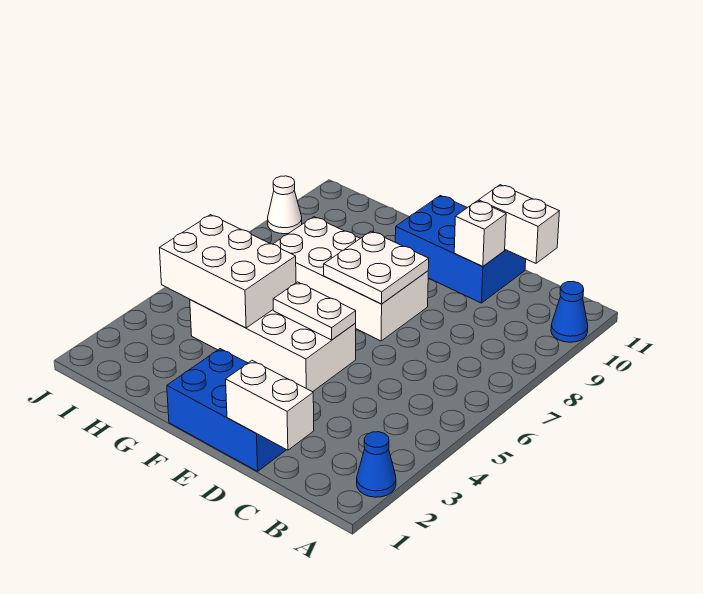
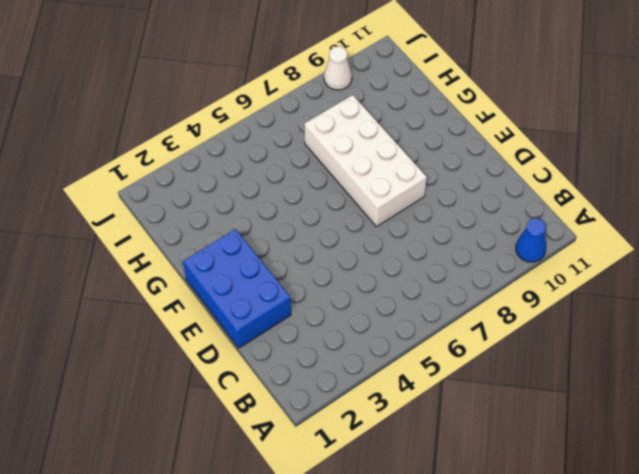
none -> blue 1x1 cone [357,432,396,497]
none -> blue 2x3 brick [395,196,526,303]
none -> white 2x4 brick [190,300,356,392]

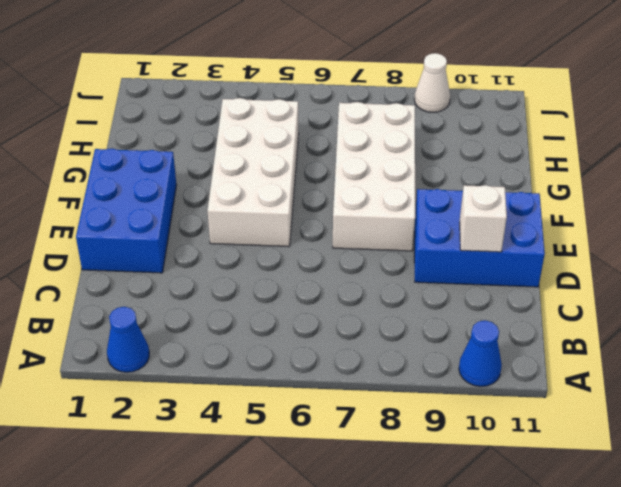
blue 2x3 brick [414,189,545,287] -> blue 2x3 brick turned to [395,196,526,303]
none -> white 1x2 brick [226,361,314,450]
none -> white 1x2 brick [479,185,559,263]
none -> white 1x2 plate [273,282,356,340]

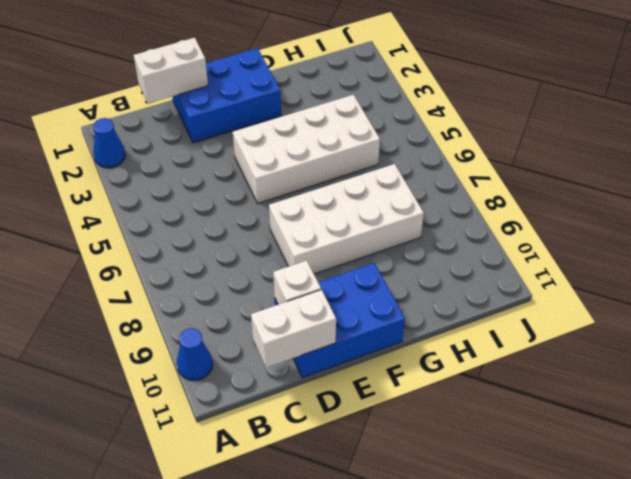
none -> white 1x1 cone [268,176,302,234]
none -> white 1x2 plate [273,282,356,340]
none -> white 2x2 plate [324,231,429,304]

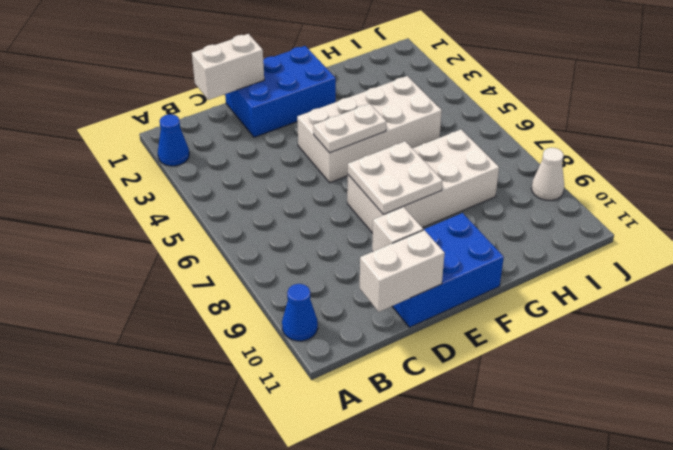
none -> white 2x3 brick [159,215,296,328]

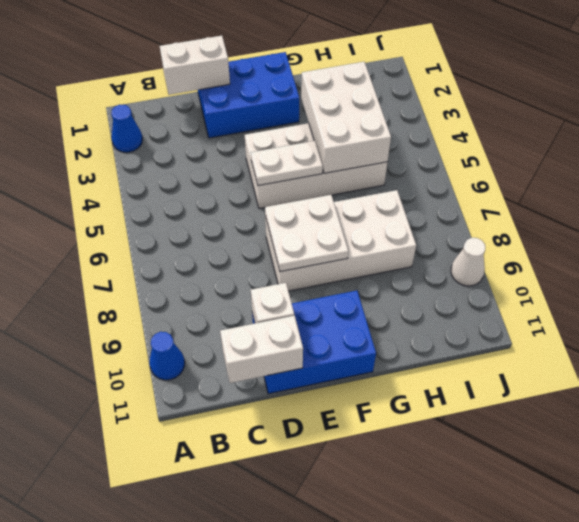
white 2x3 brick [301,62,391,173] -> white 2x3 brick turned to [159,215,296,328]

